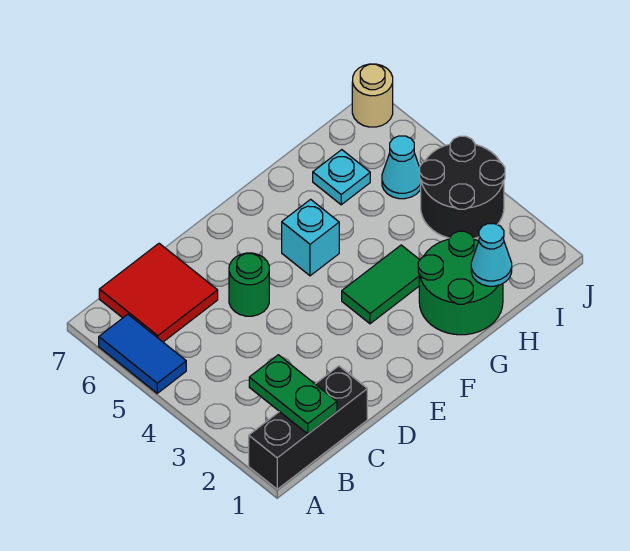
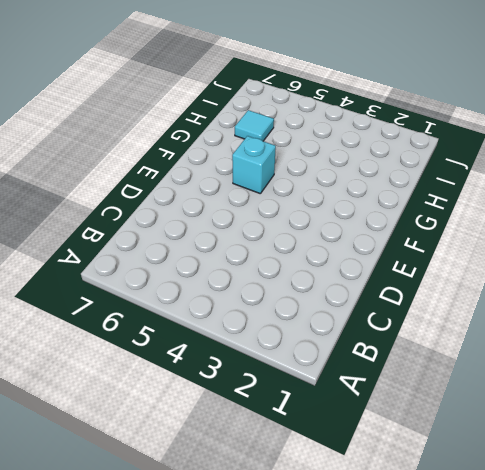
cyan 1x1 tile [235,110,274,141] -> cyan 1x1 plate [313,150,370,205]
none -> black 1x3 brick [249,366,367,489]
none -> blue 1x2 tile [99,314,186,393]
none -> red 2x2 tile [99,243,218,342]

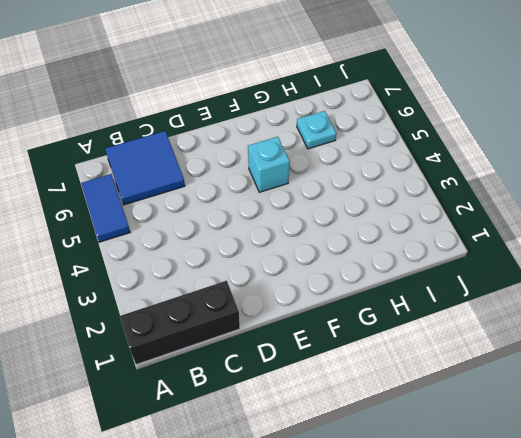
blue 2x2 tile [105,131,185,205] -> red 2x2 tile [99,243,218,342]
none -> green 1x1 round brick [229,253,269,316]
none -> green 1x2 tile [342,245,420,324]
none -> green 2x2 round brick [418,231,503,335]

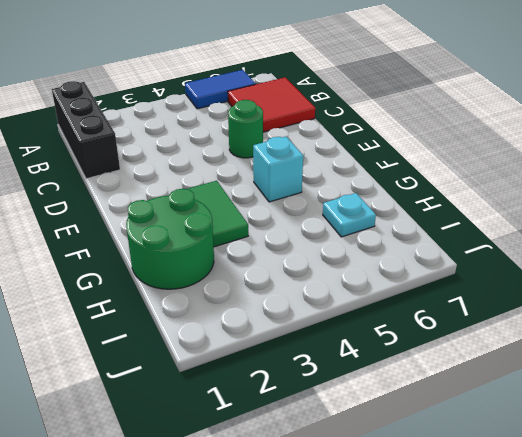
none -> black 2x2 round brick [420,136,505,238]
none -> cyan 1x1 cone [382,136,421,199]
none -> tan 1x1 round brick [352,64,393,127]

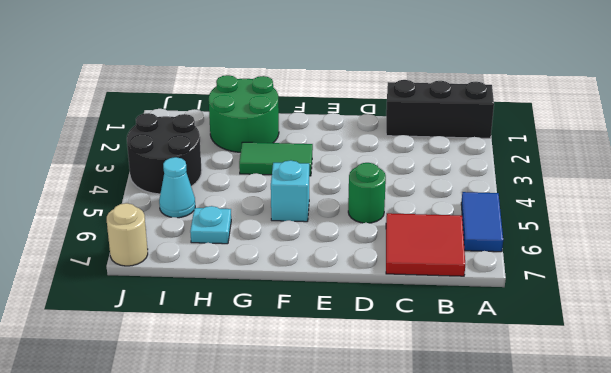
none -> green 1x2 plate [249,355,337,434]
none -> cyan 1x1 cone [471,224,512,286]

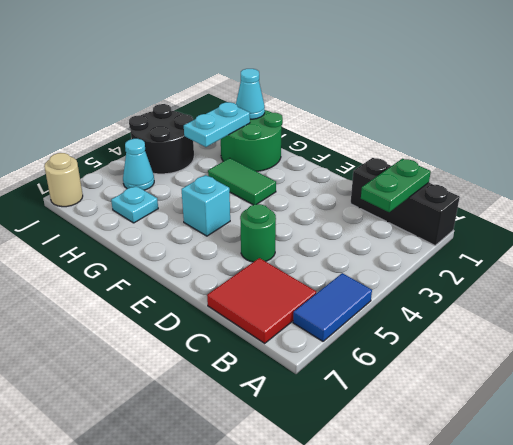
cyan 1x2 plate [184,102,250,147] -> none

